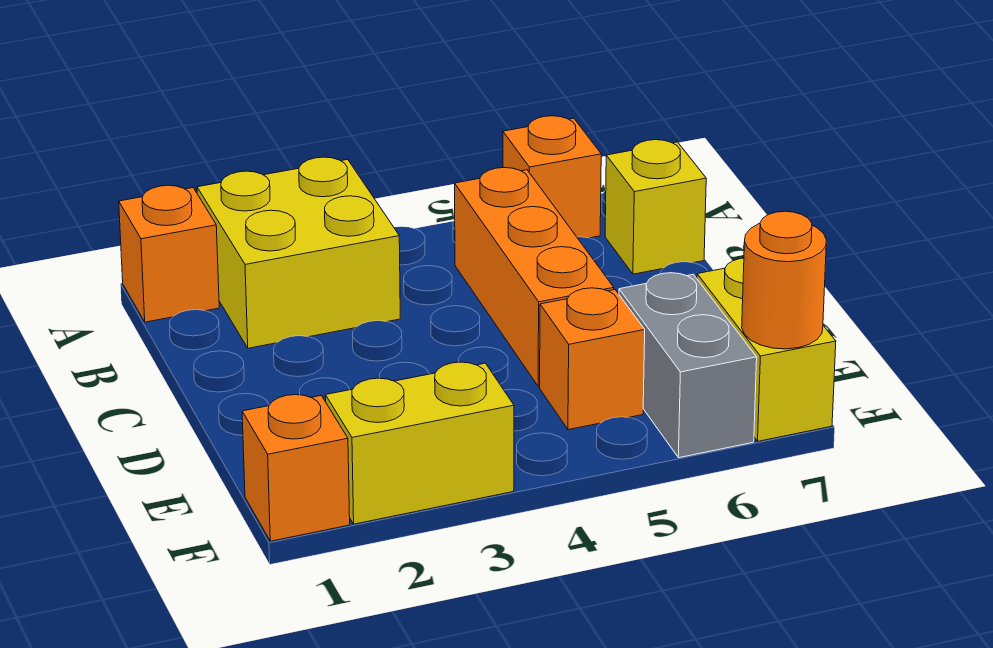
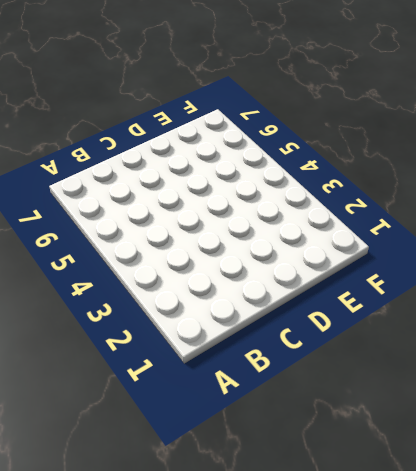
none -> orange 1x1 brick [119,185,219,322]
none -> yellow 2x2 brick [197,157,400,348]

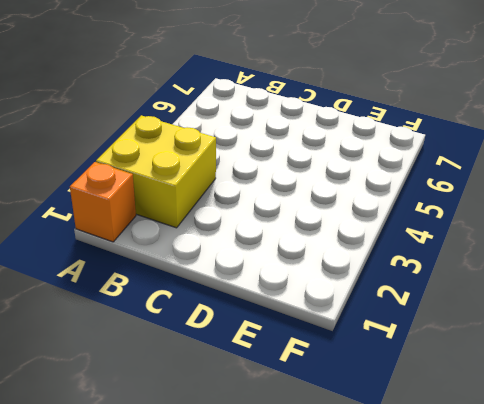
none -> orange 1x1 brick [503,116,601,238]
none -> orange 1x3 brick [455,168,614,386]

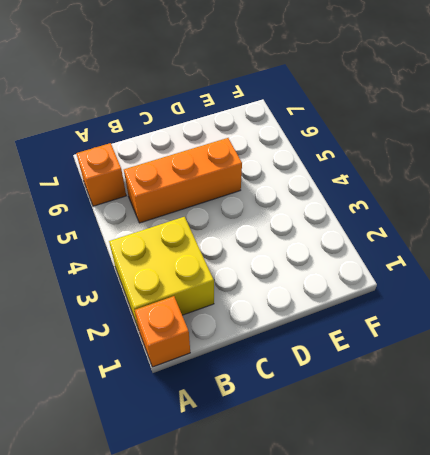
none -> yellow 1x1 brick [605,140,706,274]
none -> orange 1x1 brick [540,288,645,430]

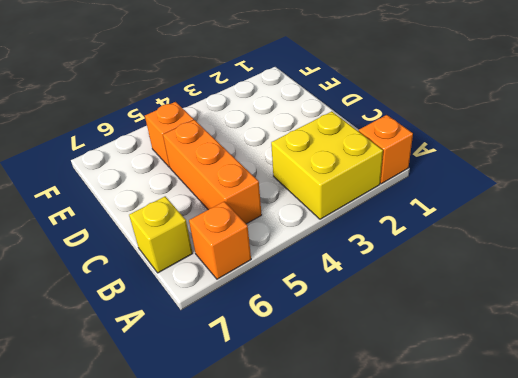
none -> grey 1x2 brick [619,273,757,458]
none -> yellow 1x2 brick [697,258,836,441]

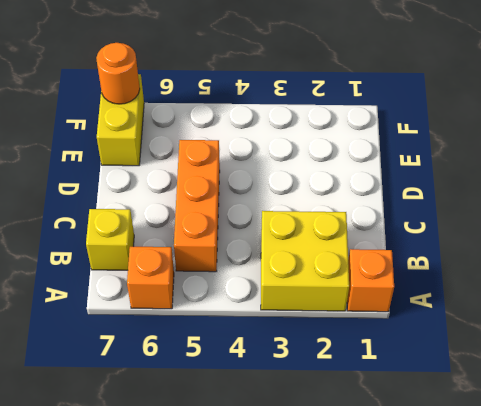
none -> orange 1x1 brick [540,288,645,430]
none -> grey 1x2 brick [619,273,757,458]

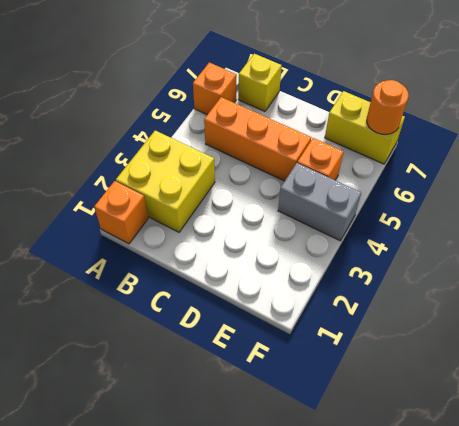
grey 1x2 brick [278,163,361,241] -> grey 1x2 brick moved to [619,273,757,458]
none -> orange 1x1 brick [242,395,350,541]
none -> yellow 1x2 brick [325,362,514,524]

